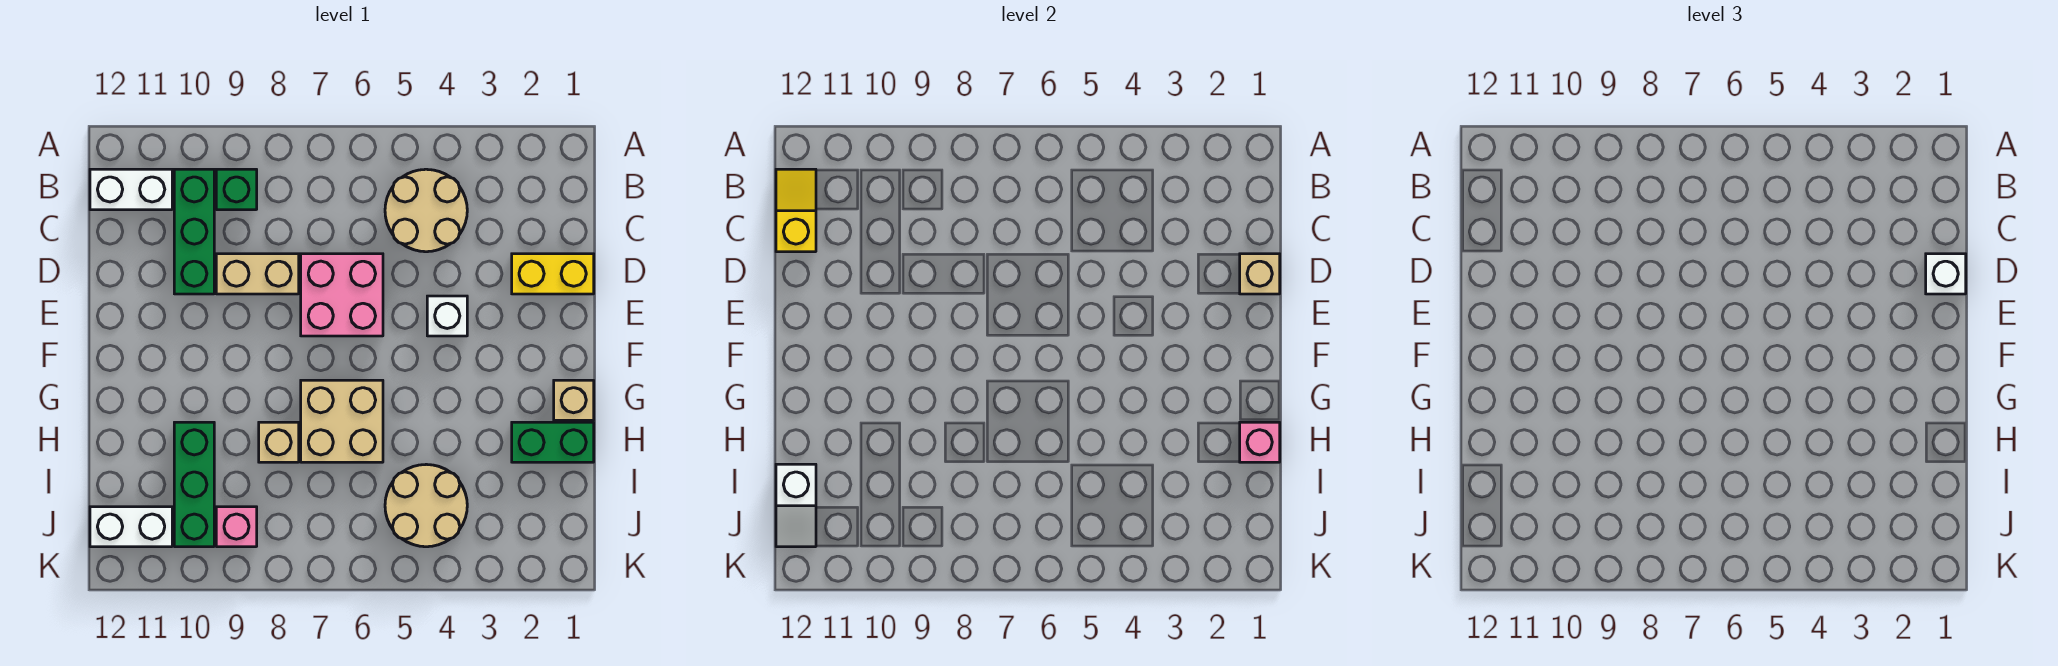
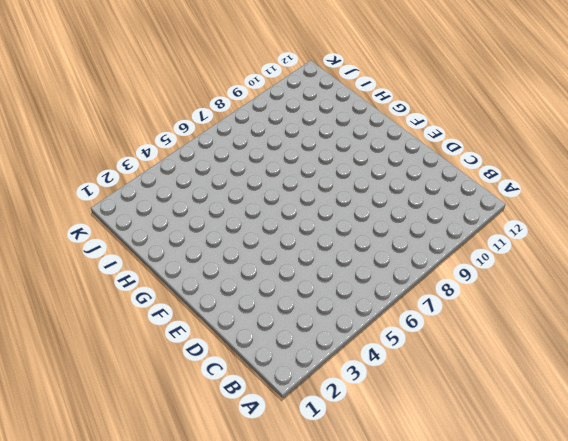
none -> tan 2x2 round brick [385,169,467,252]
none -> green 1x1 brick [216,169,257,210]
none -> green 1x3 brick [174,169,214,294]

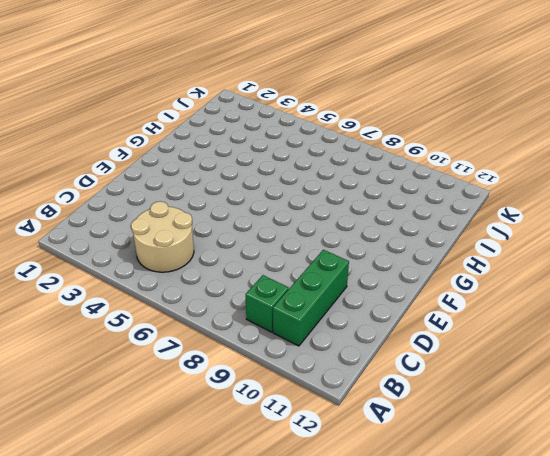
none -> white 1x2 brick [90,169,172,210]
none -> yellow 1x2 brick [512,254,594,294]
none -> pink 2x2 brick [301,254,383,336]

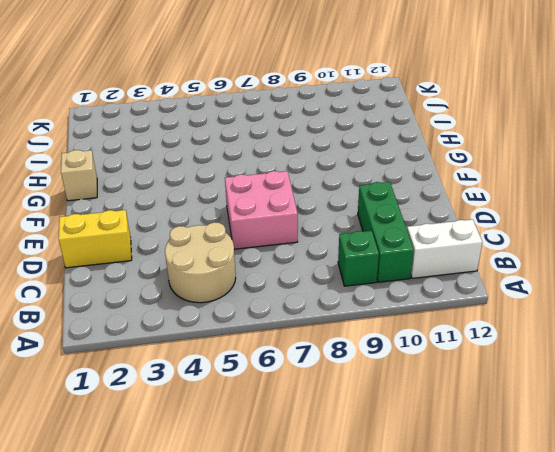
none -> tan 1x2 brick [216,254,299,294]
none -> white 1x1 brick [427,296,467,336]
none -> tan 2x2 brick [301,380,383,462]

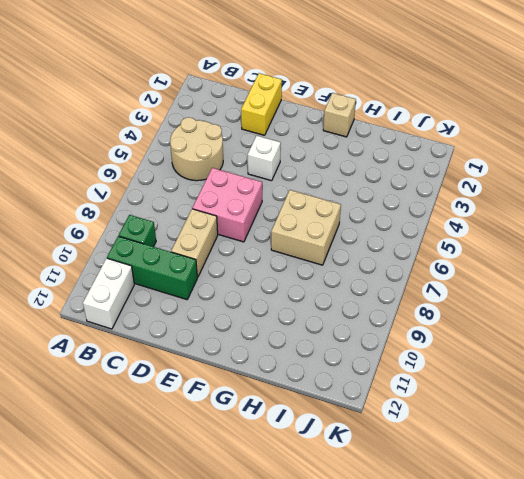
none -> green 1x2 brick [512,422,594,462]
none -> tan 1x1 brick [259,422,299,462]
none -> green 1x3 brick [174,422,214,547]

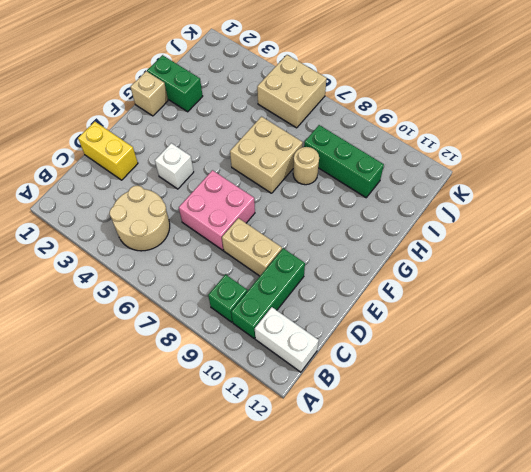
tan 1x1 round brick [293,147,319,185] -> tan 1x1 brick [259,422,299,462]
green 1x3 brick [304,125,384,198] -> green 1x3 brick turned to [174,422,214,547]
tan 2x2 brick [257,55,327,128] -> tan 2x2 round brick [385,464,467,547]
none -> pink 1x1 brick [216,507,257,547]
none -> white 1x2 brick [90,507,172,547]
none -> yellow 1x2 slope [776,169,816,252]

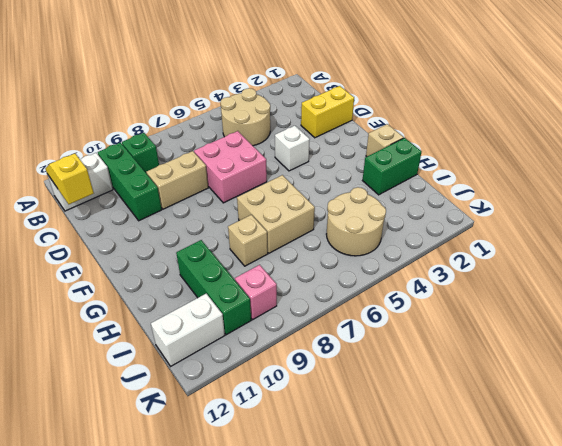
none -> tan 1x1 brick [1240,254,1280,294]
none -> pink 1x1 brick [1240,422,1280,462]
none -> white 1x2 slope [776,464,816,547]

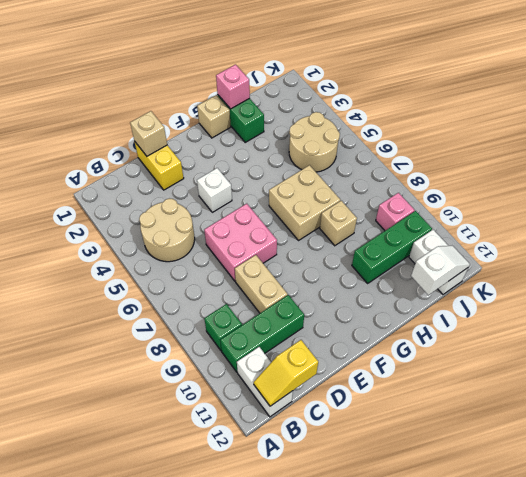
none -> white 1x1 brick [1926,254,1966,294]

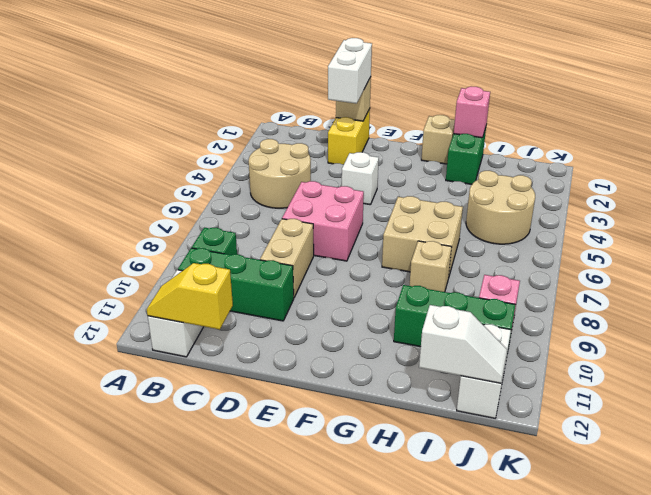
white 1x2 brick [328,38,372,104] -> white 1x1 brick [1926,254,1966,294]

